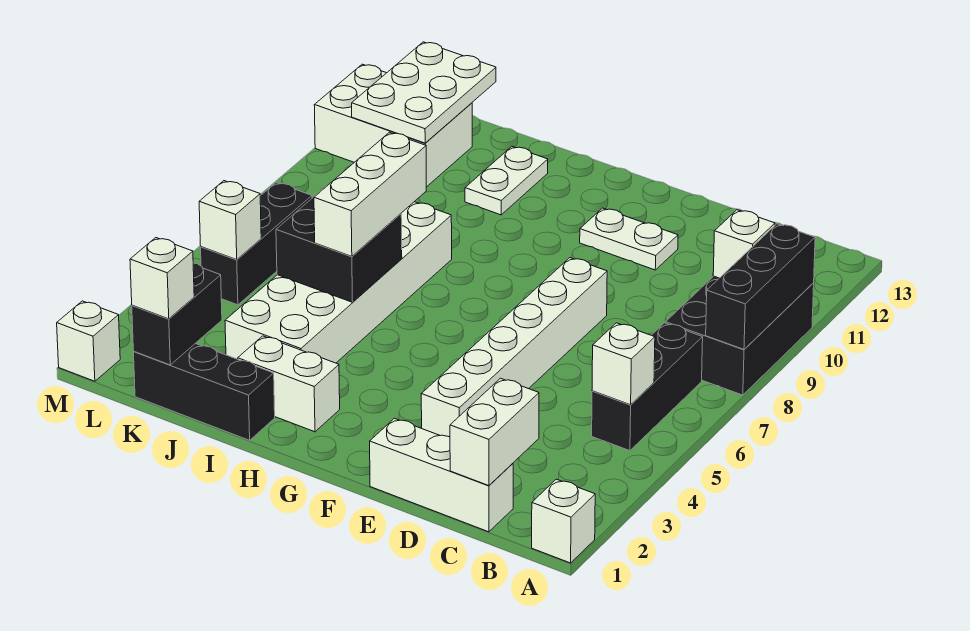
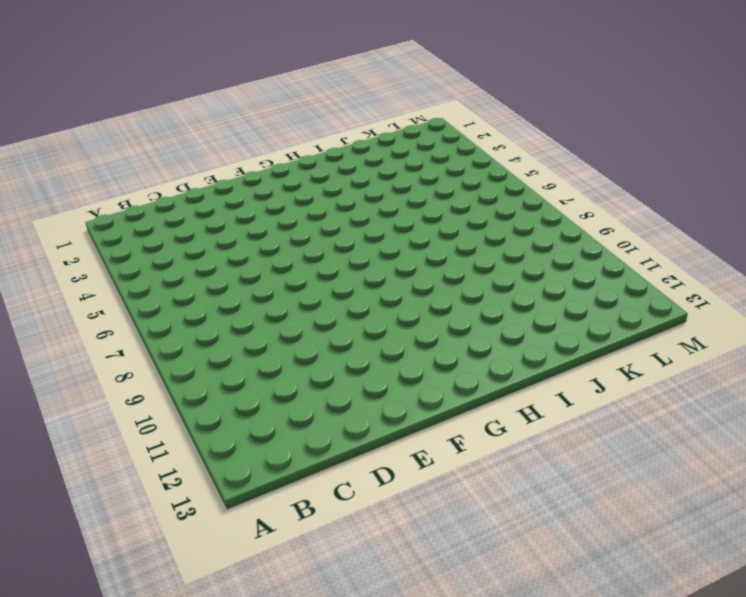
none -> white 1x1 brick [532,479,595,563]
none -> black 2x3 brick [666,276,814,395]
none -> black 1x3 brick [592,323,703,451]

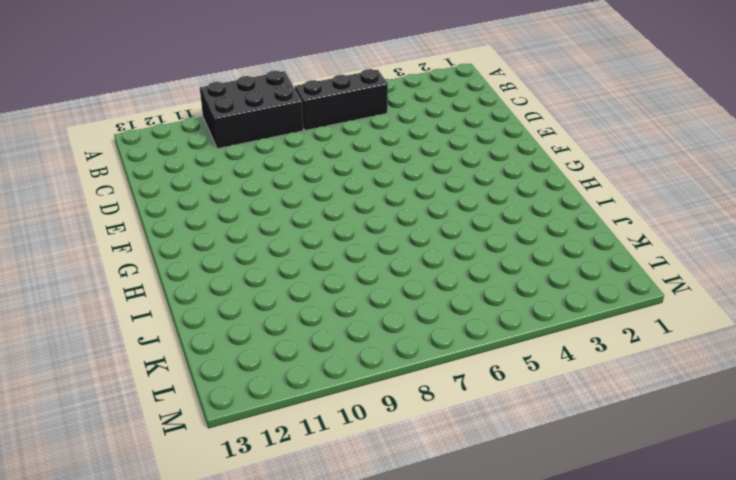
none -> white 1x1 brick [532,479,595,563]
none -> white 1x3 brick [370,418,513,532]
none -> white 1x6 brick [421,258,607,437]

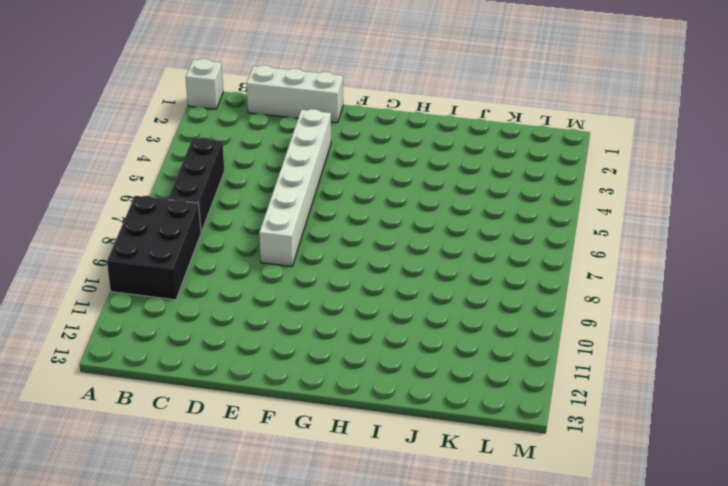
none -> white 1x2 plate [580,208,678,270]
none -> white 1x2 brick [238,336,340,432]
none -> black 1x3 brick [134,344,275,440]

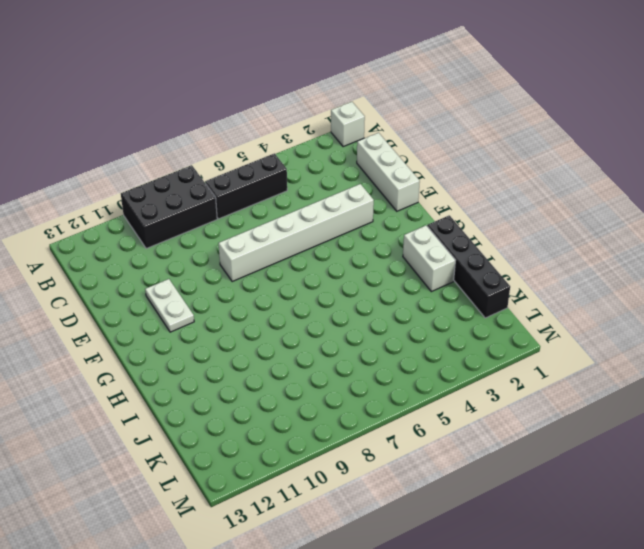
black 1x4 brick [427,215,510,318] -> black 1x3 brick [134,344,275,440]
none -> white 2x6 brick [225,202,452,363]
none -> white 1x2 plate [465,147,548,215]
none -> white 2x3 brick [314,64,472,187]

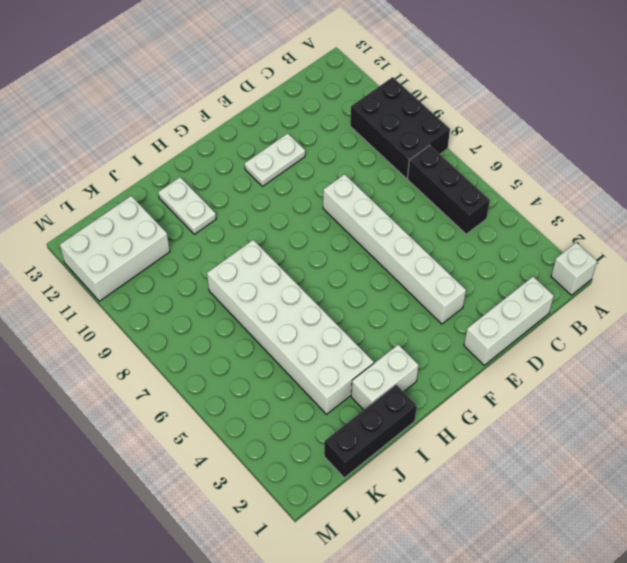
none -> black 1x3 brick [201,183,312,305]
none -> white 1x1 brick [57,301,120,381]
none -> black 1x3 brick [706,224,815,349]

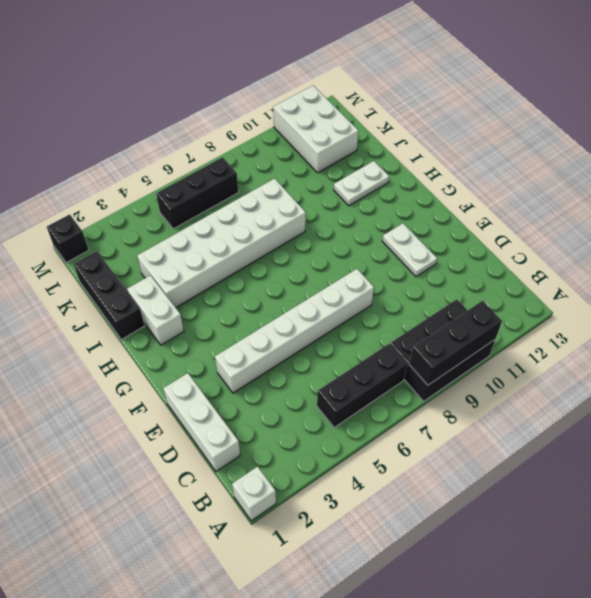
black 1x1 brick [47,214,89,263] -> white 1x1 brick [57,301,120,381]
none -> white 1x1 brick [592,323,655,405]
none -> white 1x1 brick [713,210,775,278]
none -> white 1x2 brick [450,378,539,486]

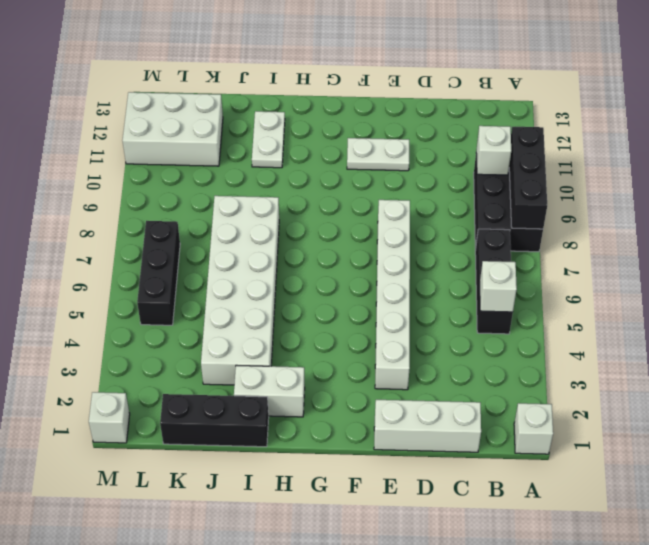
none -> white 1x2 brick [450,378,539,486]
none -> black 2x2 brick [276,188,402,302]
none -> black 1x2 brick [132,263,222,365]

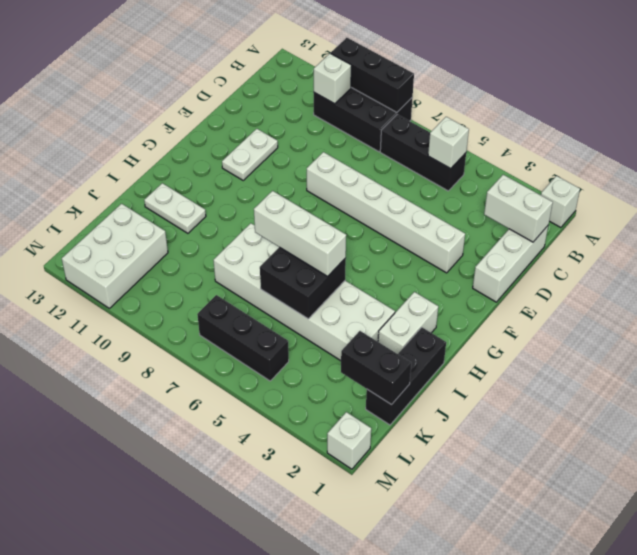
none -> white 2x3 plate [352,42,496,143]
none -> white 1x1 brick [199,181,261,260]
none -> white 1x1 brick [130,238,194,319]

